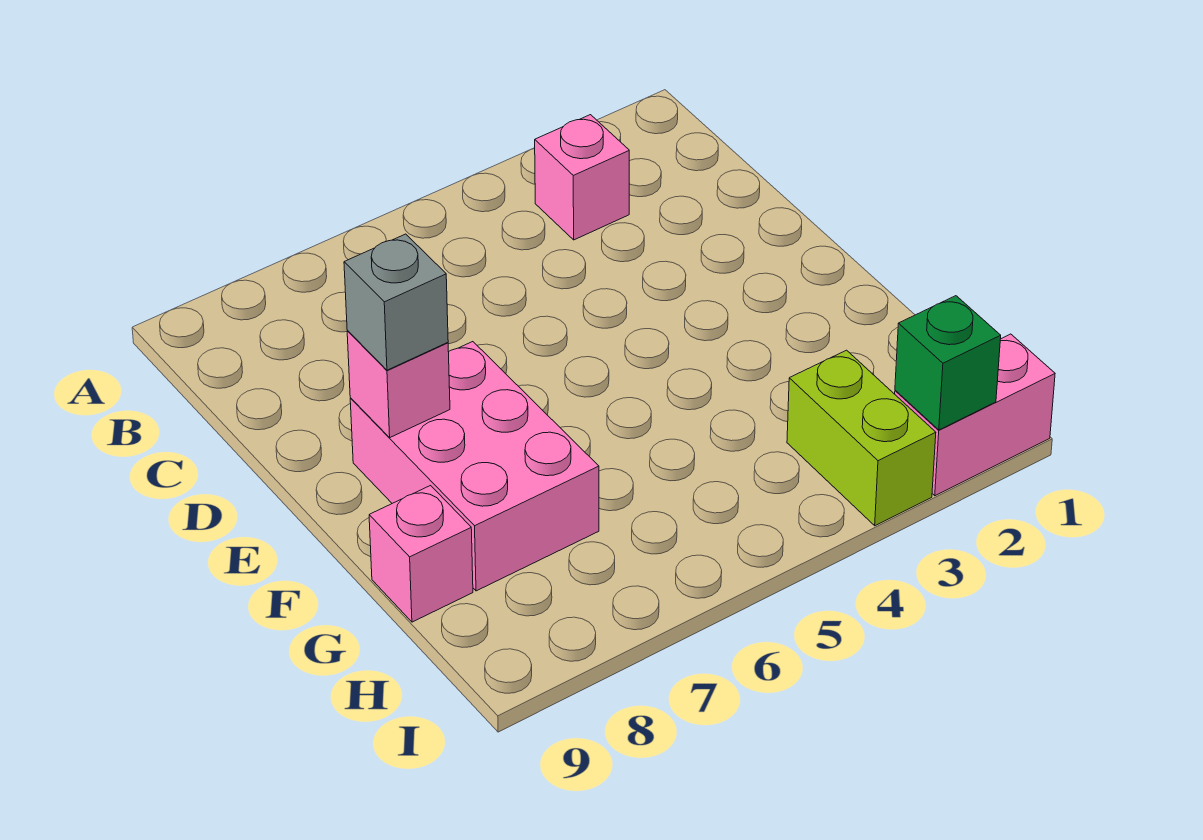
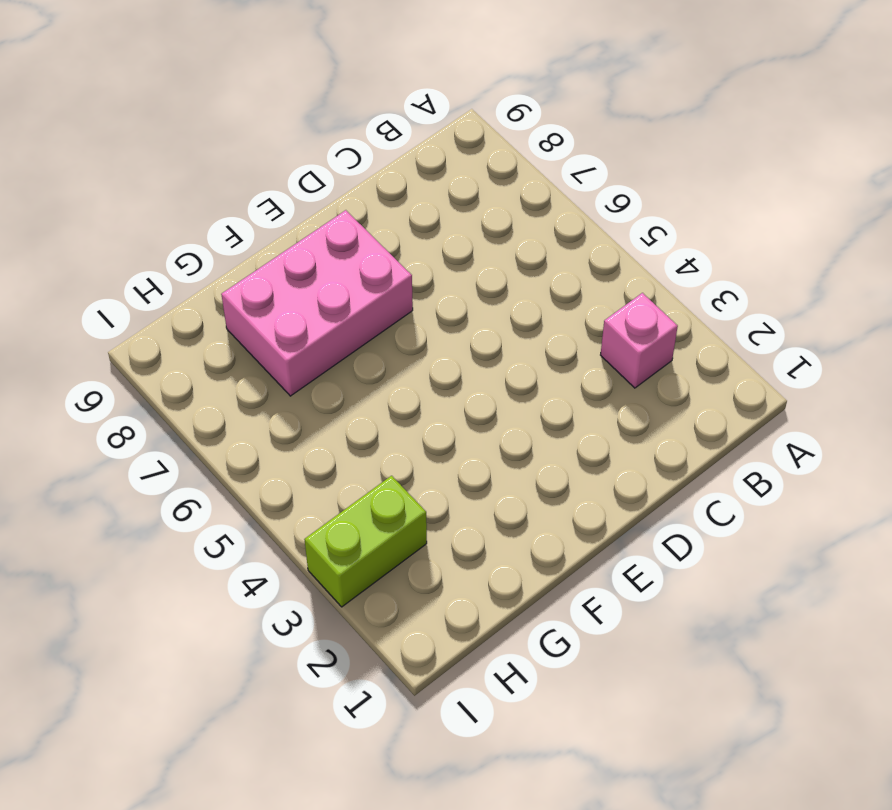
none -> pink 1x1 brick [369,486,473,622]
none -> pink 1x2 brick [895,334,1055,496]

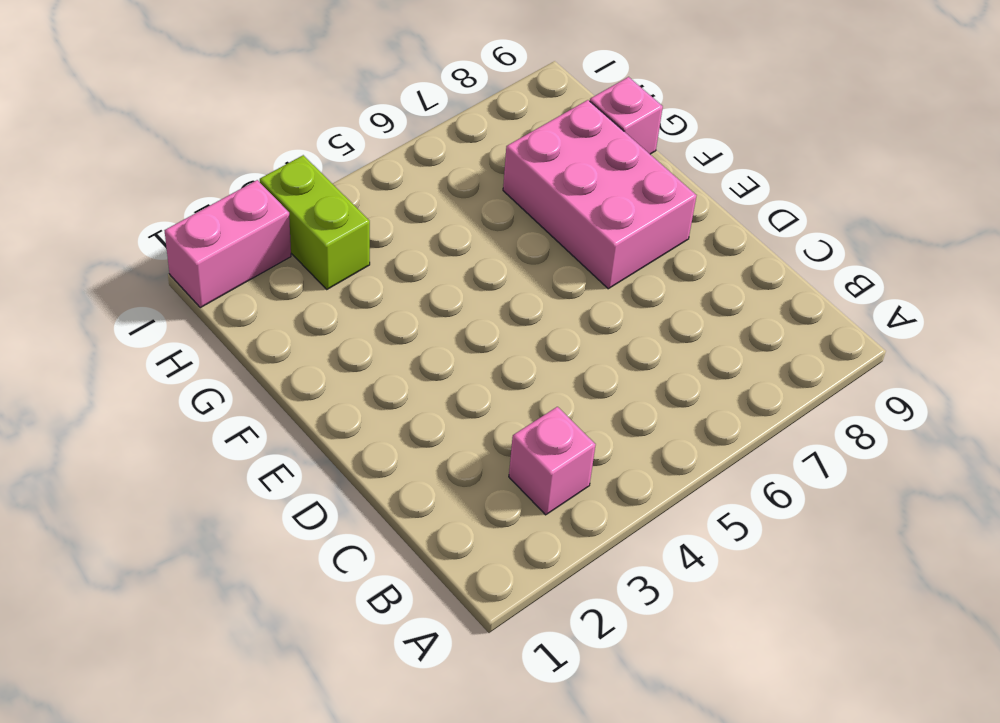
none -> pink 1x1 brick [347,331,450,437]
none -> green 1x1 brick [895,296,1001,430]

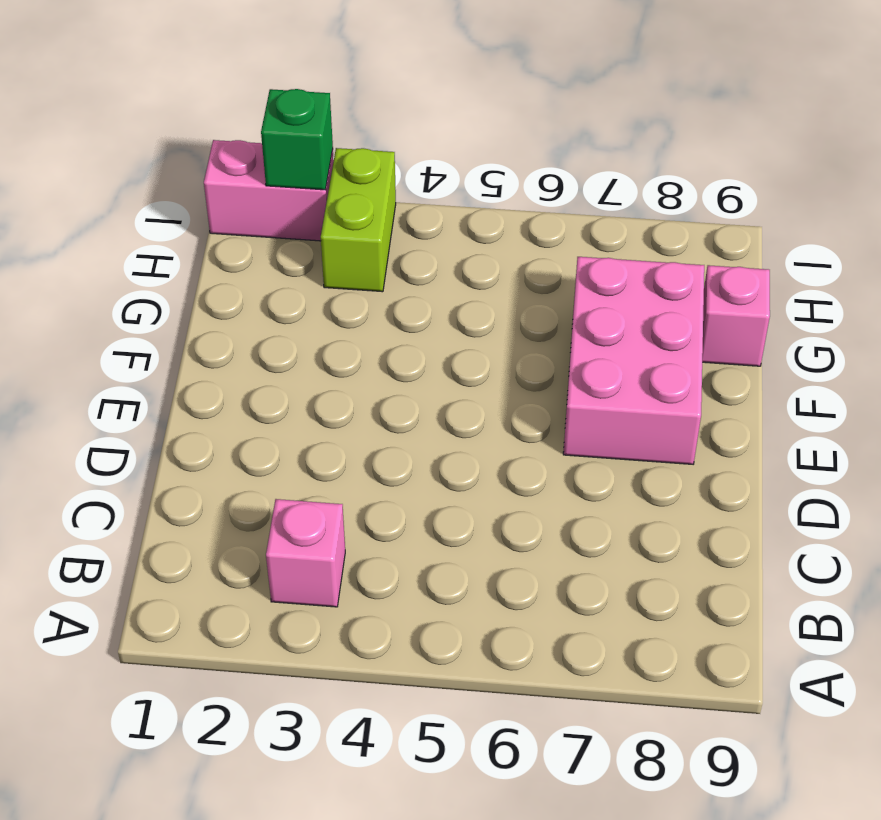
none -> pink 1x1 brick [347,331,450,437]
none -> grey 1x1 brick [344,234,448,370]

